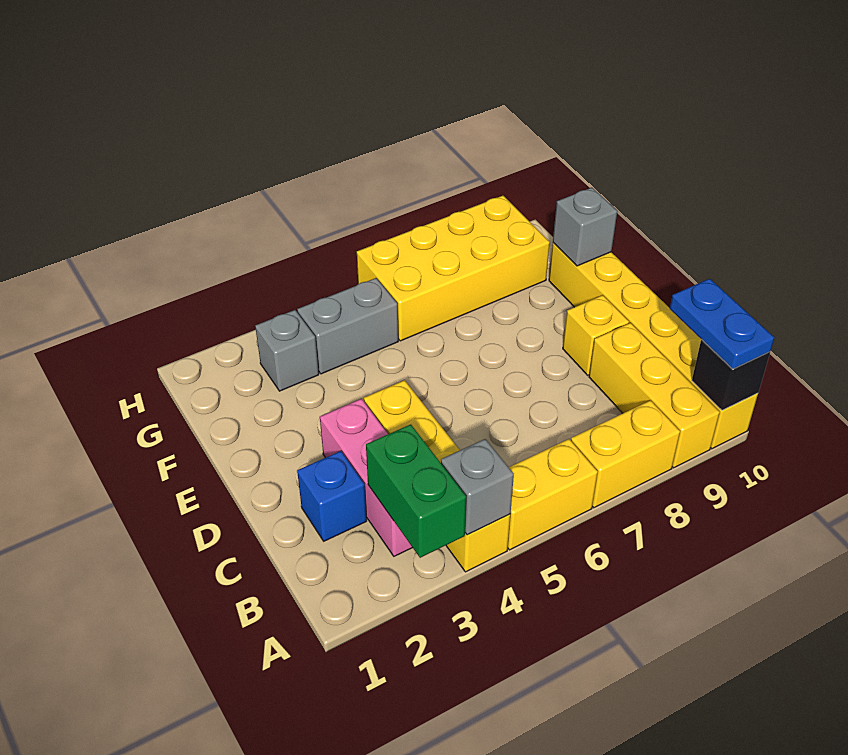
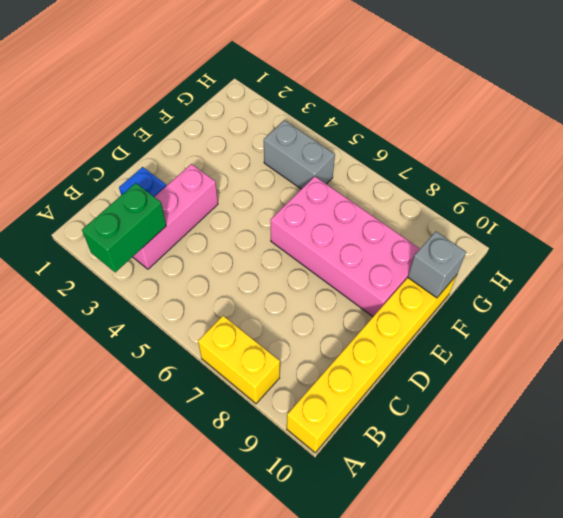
pink 2x4 brick [271,176,420,317] -> none
none -> yellow 1x4 brick [364,380,510,572]
none -> yellow 1x2 brick [508,439,598,550]
none -> yellow 1x3 brick [589,323,720,468]

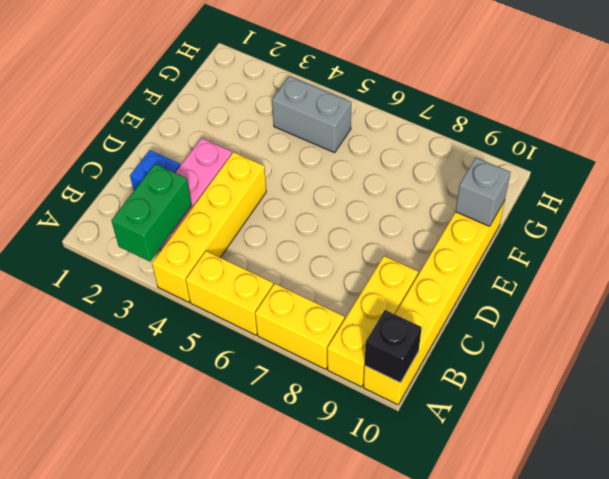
none -> yellow 1x1 brick [563,295,629,375]
none -> grey 1x1 brick [255,310,319,391]
none -> yellow 2x4 brick [357,196,550,341]

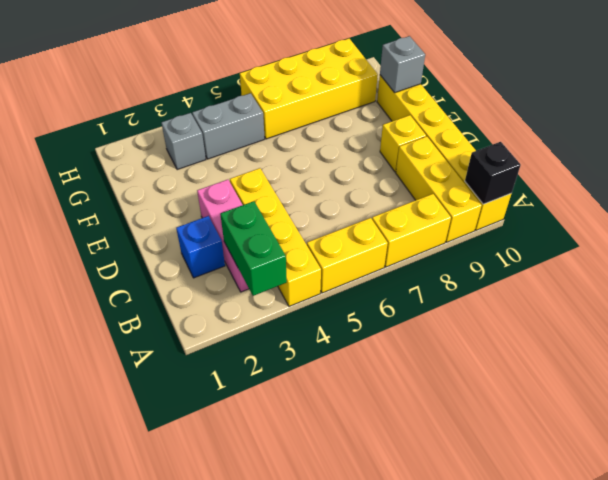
none -> grey 1x1 brick [441,439,514,535]
none -> blue 1x2 plate [670,279,774,369]

